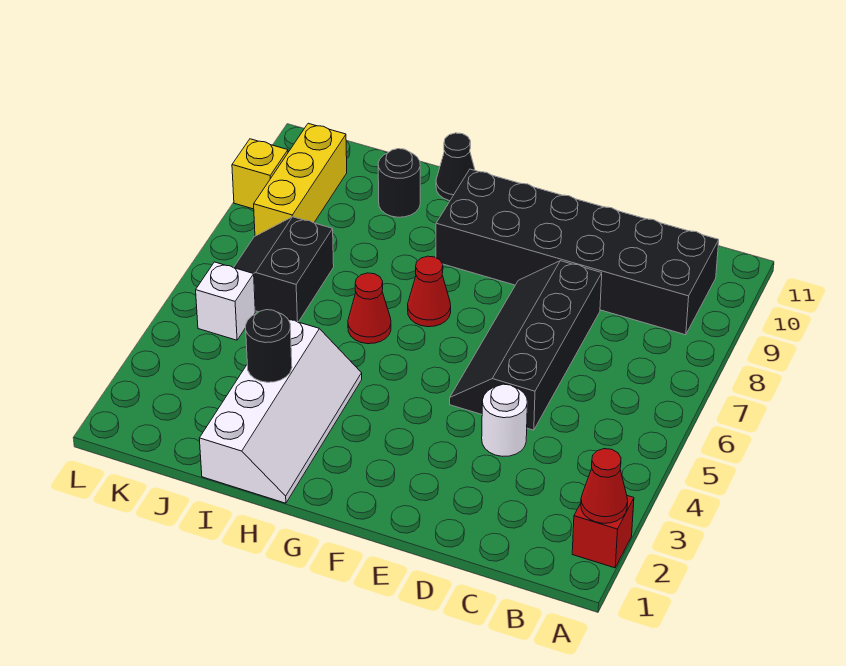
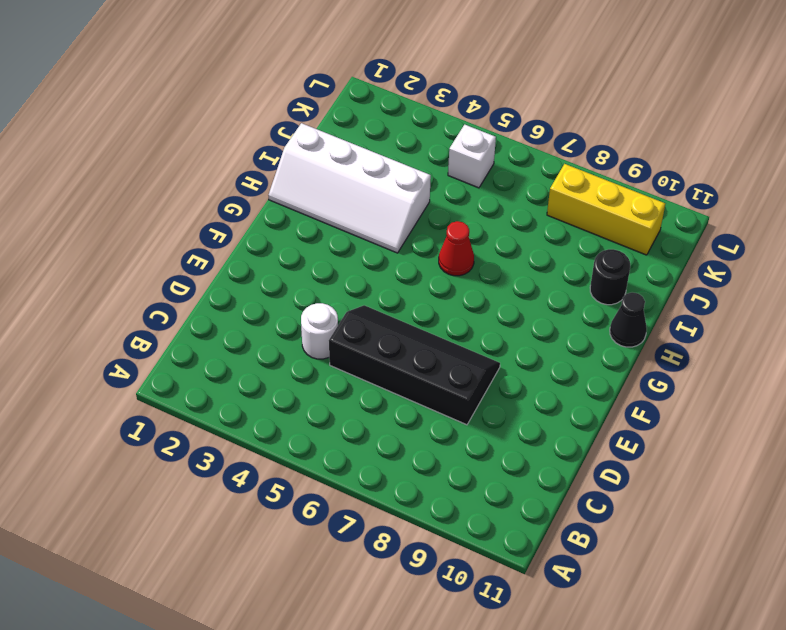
none -> red 1x1 brick [572,496,634,568]
none -> black 2x6 brick [436,169,719,335]
none -> red 1x1 cone [408,256,451,327]

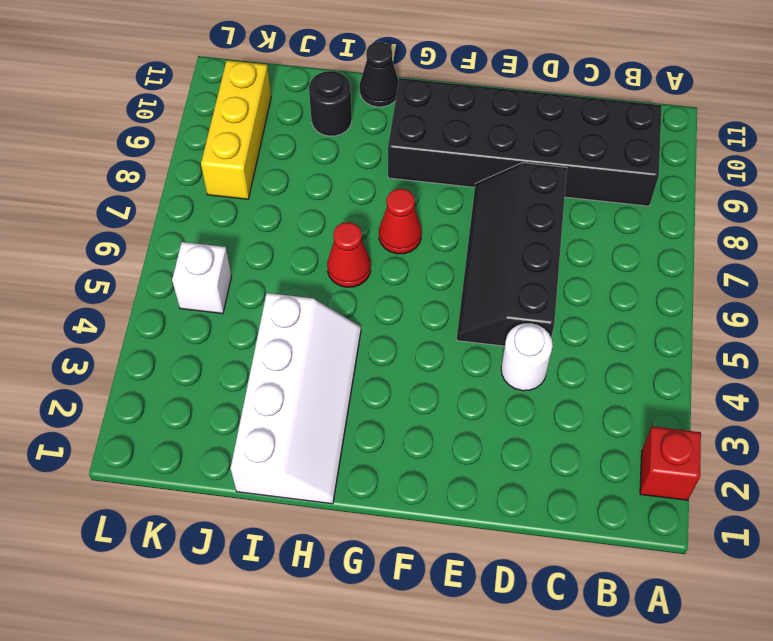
none -> black 2x2 slope [234,217,334,322]
none -> yellow 1x1 brick [232,139,288,209]
none -> red 1x1 cone [581,449,628,523]

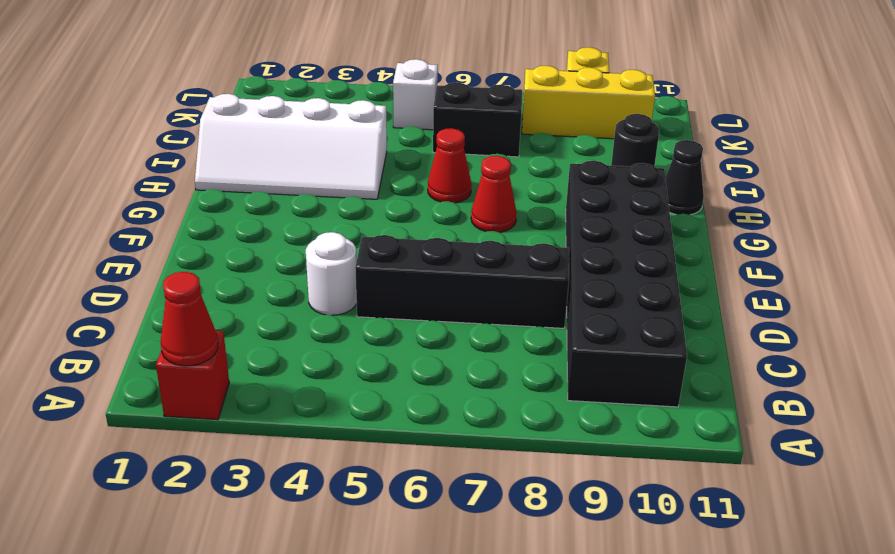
none -> black 1x1 round brick [246,310,292,382]

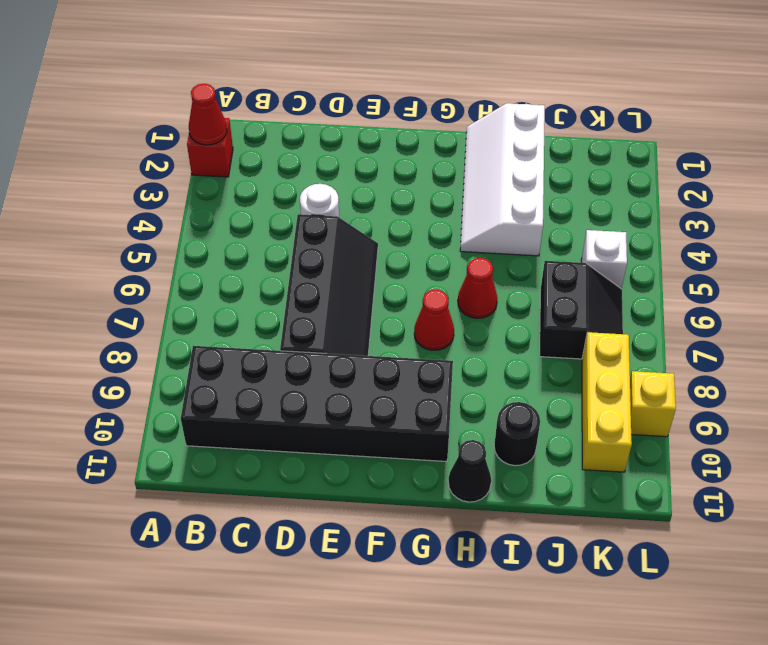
none -> black 1x1 round brick [246,310,292,382]

